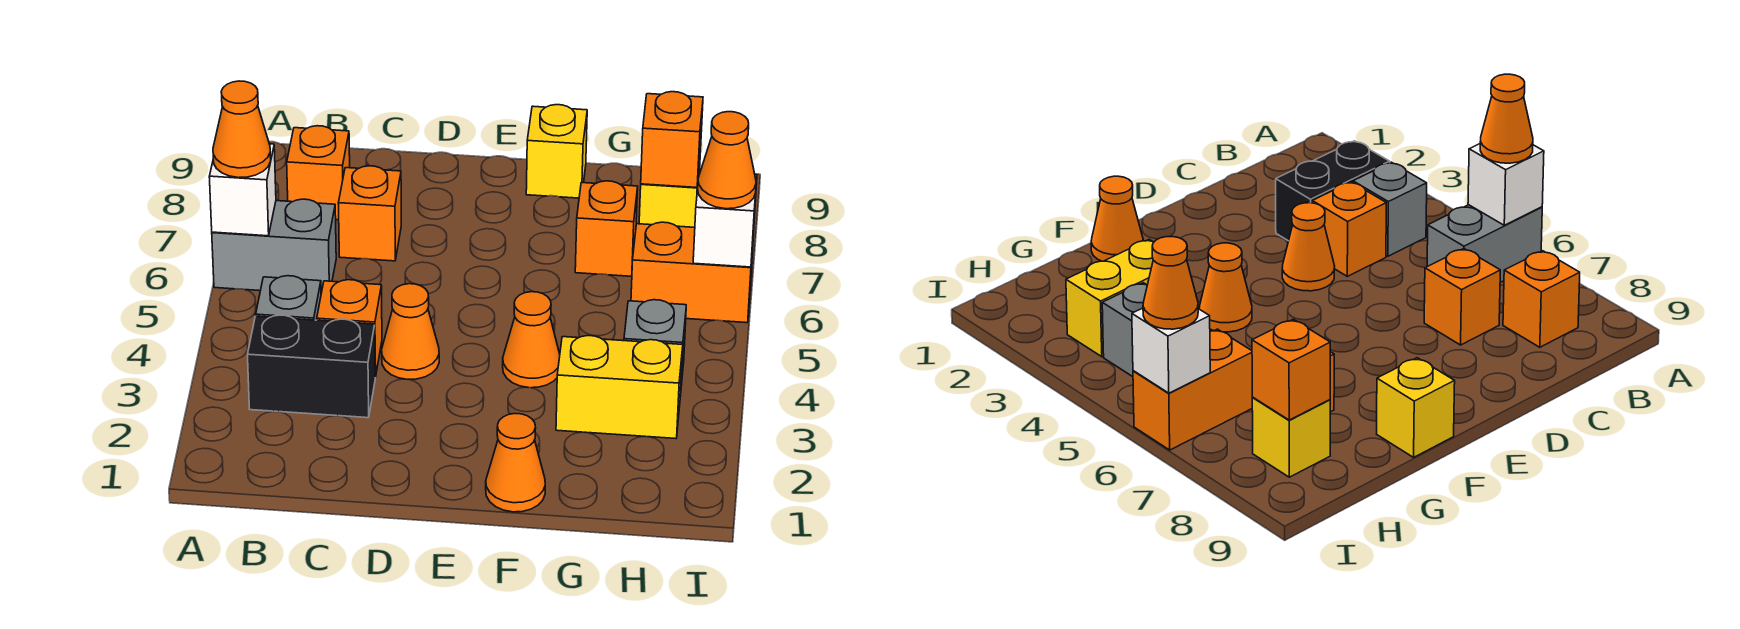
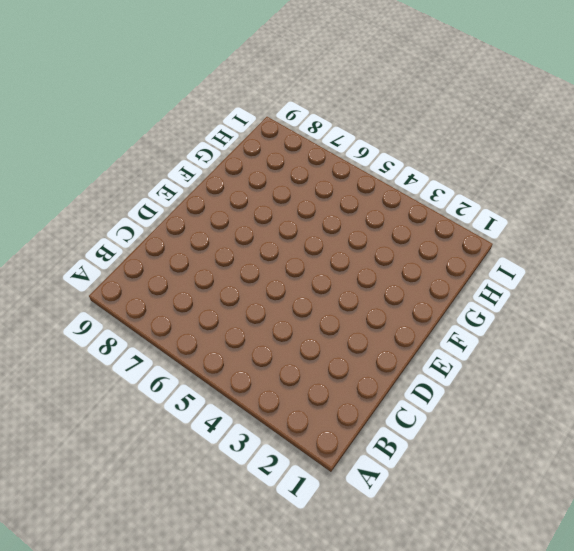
none -> grey 1x2 brick [212,199,336,293]
none -> black 1x2 brick [248,315,375,418]
none -> grey 1x1 brick [256,276,321,320]

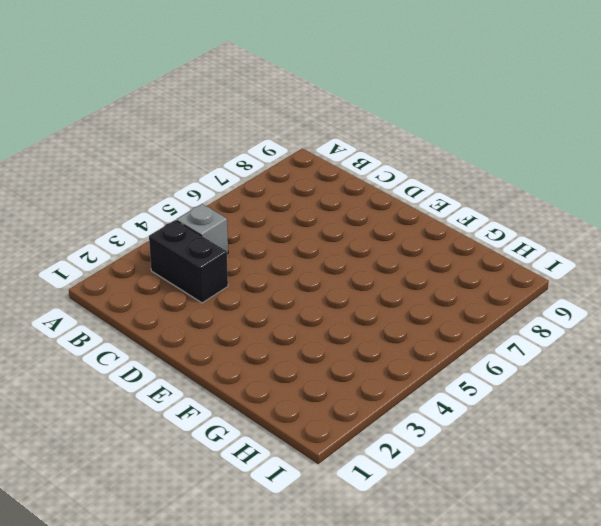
none -> grey 1x2 brick [212,199,336,293]
none -> orange 1x1 brick [287,126,350,220]
none -> orange 1x1 brick [317,280,382,377]

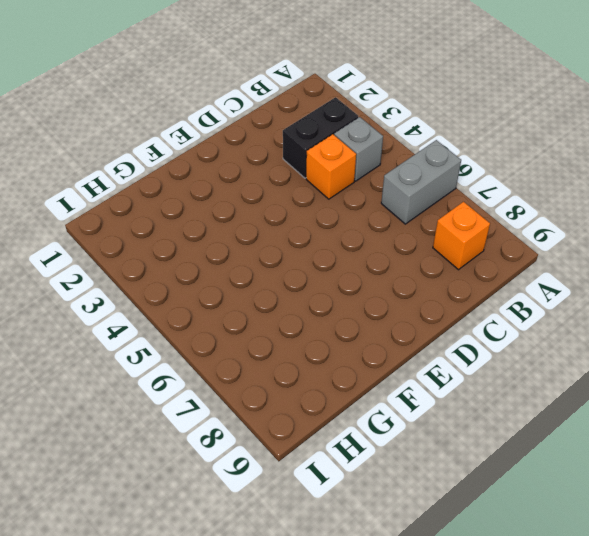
none -> orange 1x1 brick [338,166,401,261]
none -> orange 1x1 cone [382,284,439,379]
none -> orange 1x1 cone [486,414,545,512]

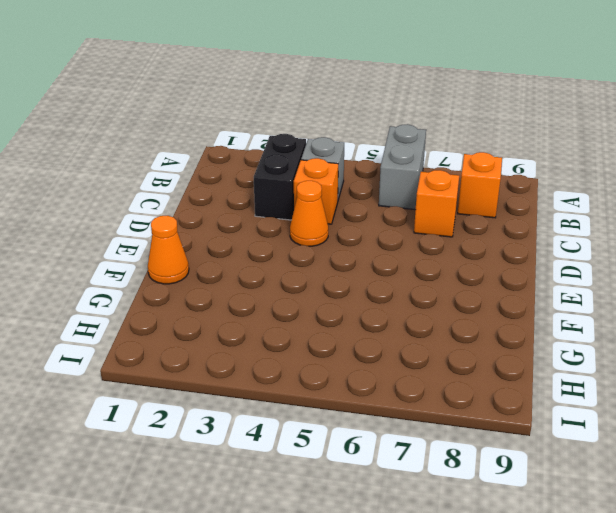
none -> orange 1x1 cone [503,292,560,388]
none -> yellow 1x1 brick [526,105,587,198]
none -> yellow 1x2 brick [556,336,683,439]

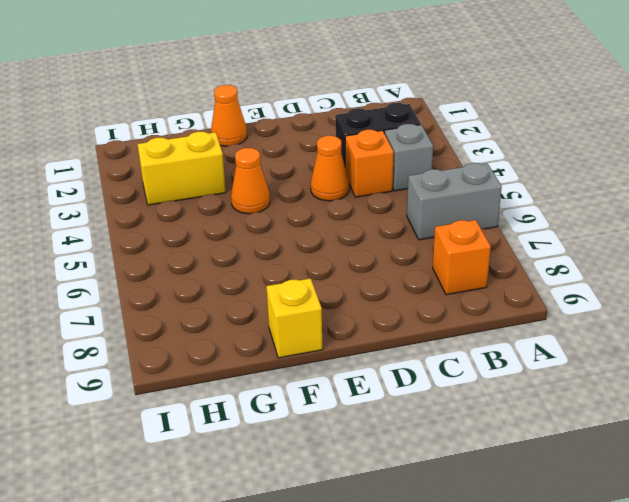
none -> orange 1x1 brick [338,166,401,261]
none -> orange 1x1 brick [575,181,638,276]
none -> grey 1x1 brick [624,300,686,395]

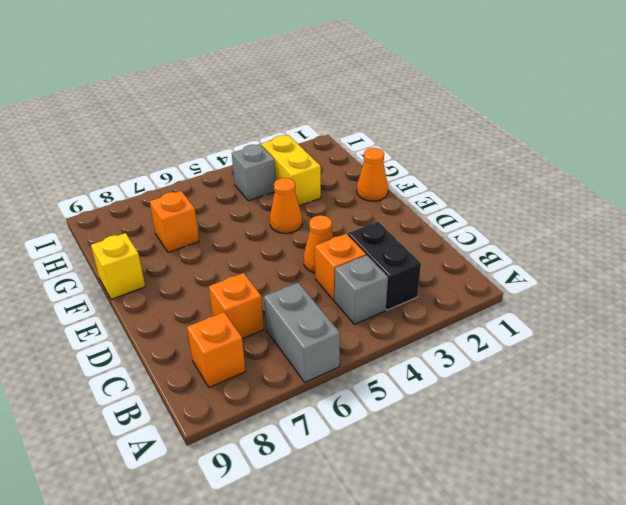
none -> orange 1x2 brick [631,222,753,323]
none -> yellow 1x1 brick [639,163,700,227]
none -> white 1x1 brick [209,144,276,236]

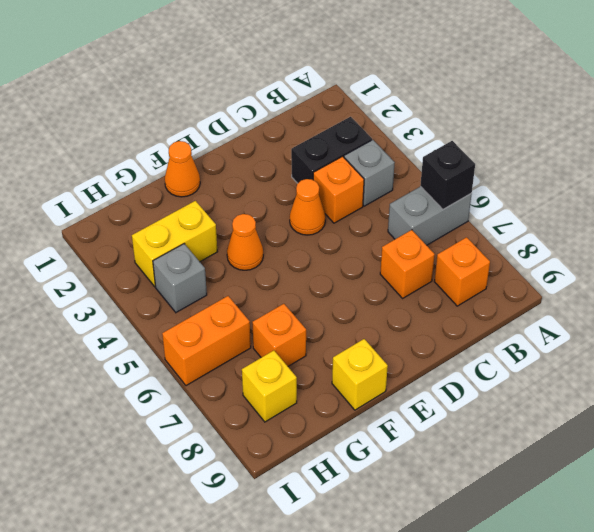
black 1x1 brick [420,141,475,209] -> white 1x1 brick [209,144,276,236]
none -> orange 1x1 brick [641,92,703,188]
none -> white 1x1 brick [693,171,757,267]
none -> orange 1x1 cone [213,81,271,178]

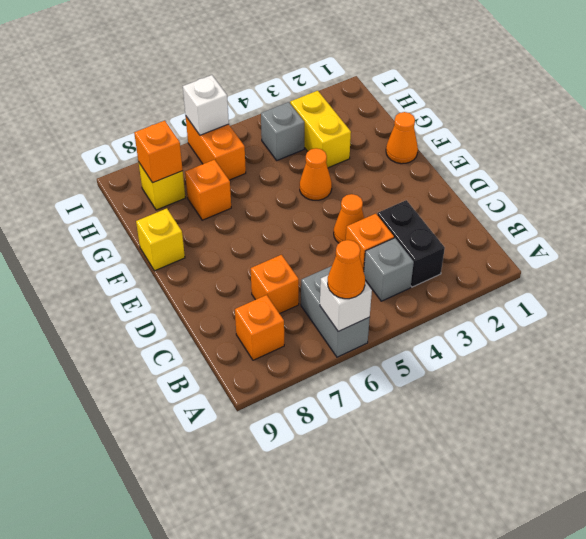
none -> orange 1x1 cone [697,112,756,209]

